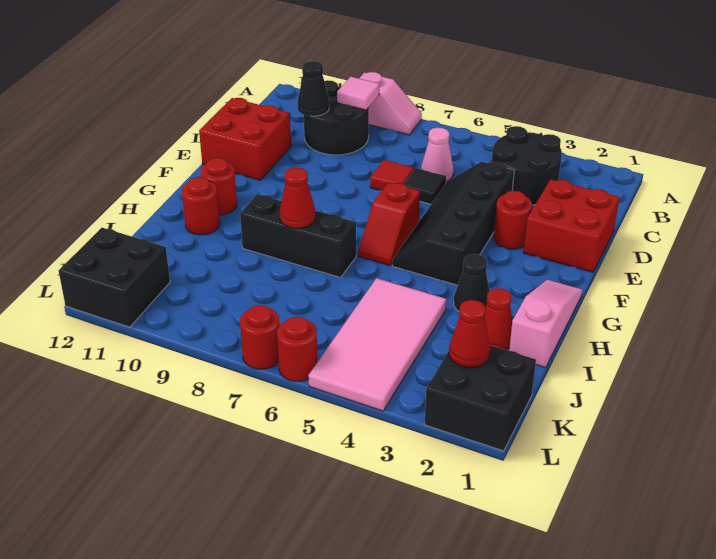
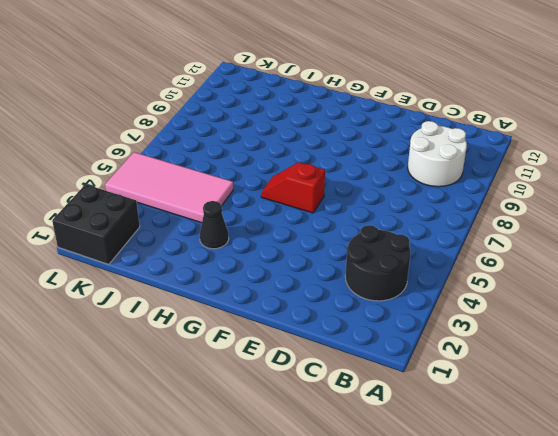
white 2x2 round brick [408,121,467,187] -> black 2x2 round brick [304,80,369,155]
none -> pink 1x2 slope [359,72,422,135]
none -> pink 1x1 cone [421,128,454,181]
none -> red 2x2 brick [524,179,619,272]

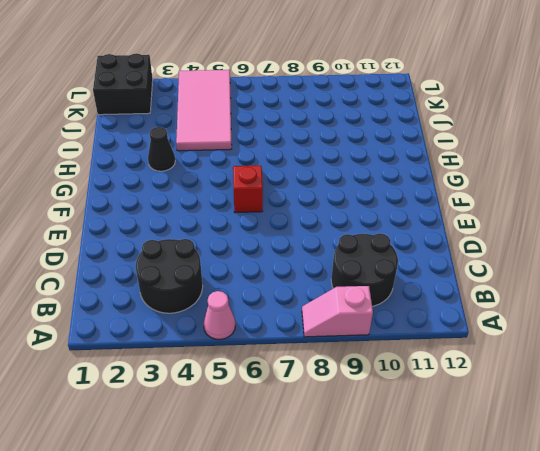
pink 1x1 cone [204,291,235,340] -> pink 1x1 cone moved to [421,128,454,181]
none -> red 2x2 brick [524,179,619,272]
none -> black 2x4 slope [392,162,514,285]
none -> black 1x1 tile [404,168,446,204]

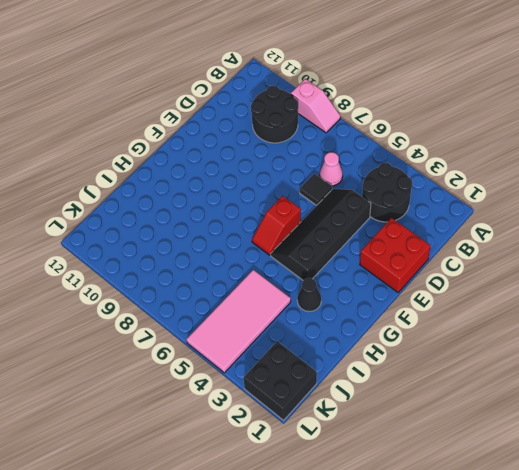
none -> red 1x1 tile [370,160,414,190]
none -> red 2x2 brick [199,98,291,180]
none -> red 1x1 round brick [494,191,532,249]

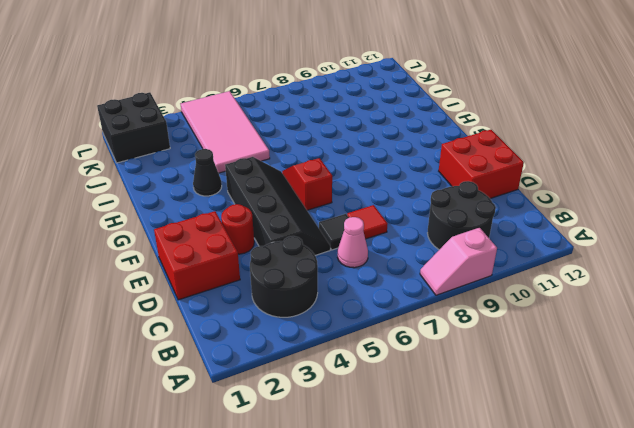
none -> pink 1x3 slope [509,280,582,368]
none -> red 1x1 round brick [200,158,237,215]
none -> black 1x3 brick [240,194,356,277]

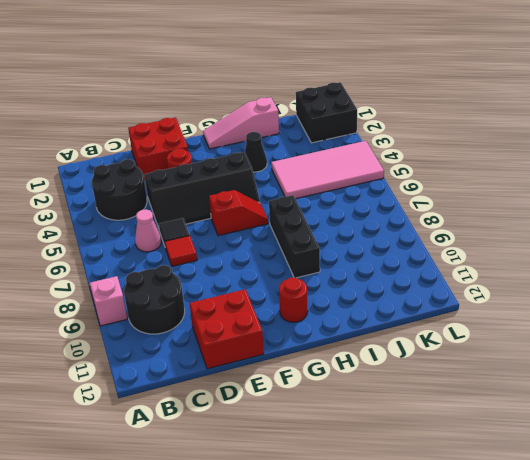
none -> red 1x1 round brick [182,177,220,235]
none -> red 1x1 cone [485,288,513,350]
none -> black 2x2 brick [59,228,170,327]

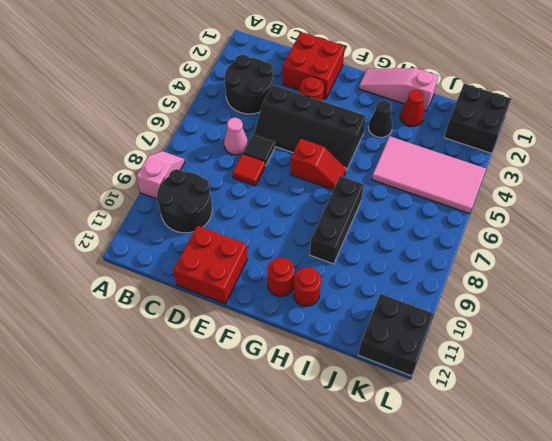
none -> red 1x1 round brick [277,317,317,381]
none -> red 1x1 round brick [240,305,280,369]
none -> pink 1x1 tile [337,77,379,110]

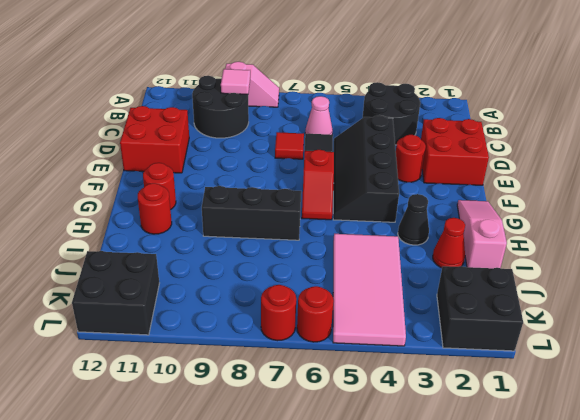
none -> black 1x1 cone [298,61,329,116]
none -> red 1x1 cone [280,167,315,228]
none -> red 1x1 cone [449,300,490,368]

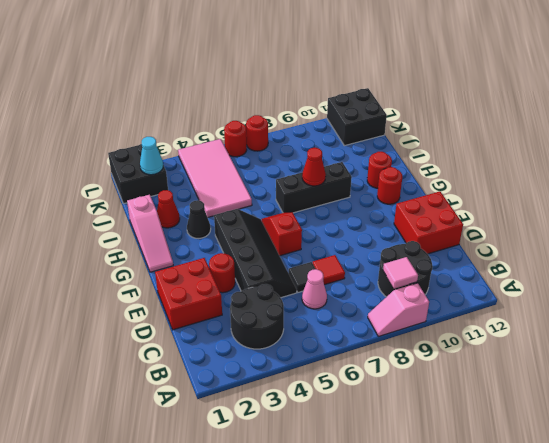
cyan 1x1 cone [140,137,163,175] -> red 1x1 cone [449,300,490,368]
none -> black 1x1 cone [298,61,329,116]

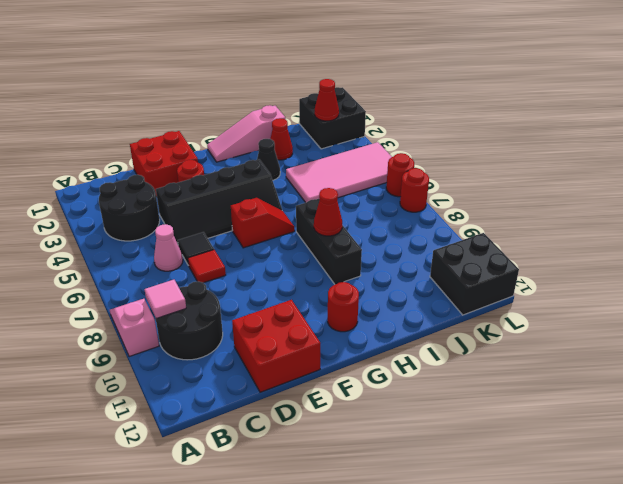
none -> red 1x1 round brick [182,177,220,235]
none -> black 1x1 cone [298,61,329,116]

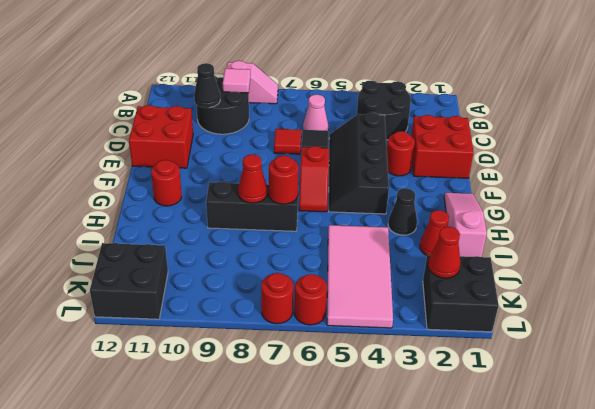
red 1x1 round brick [269,156,299,204] -> red 1x1 round brick moved to [182,177,220,235]

